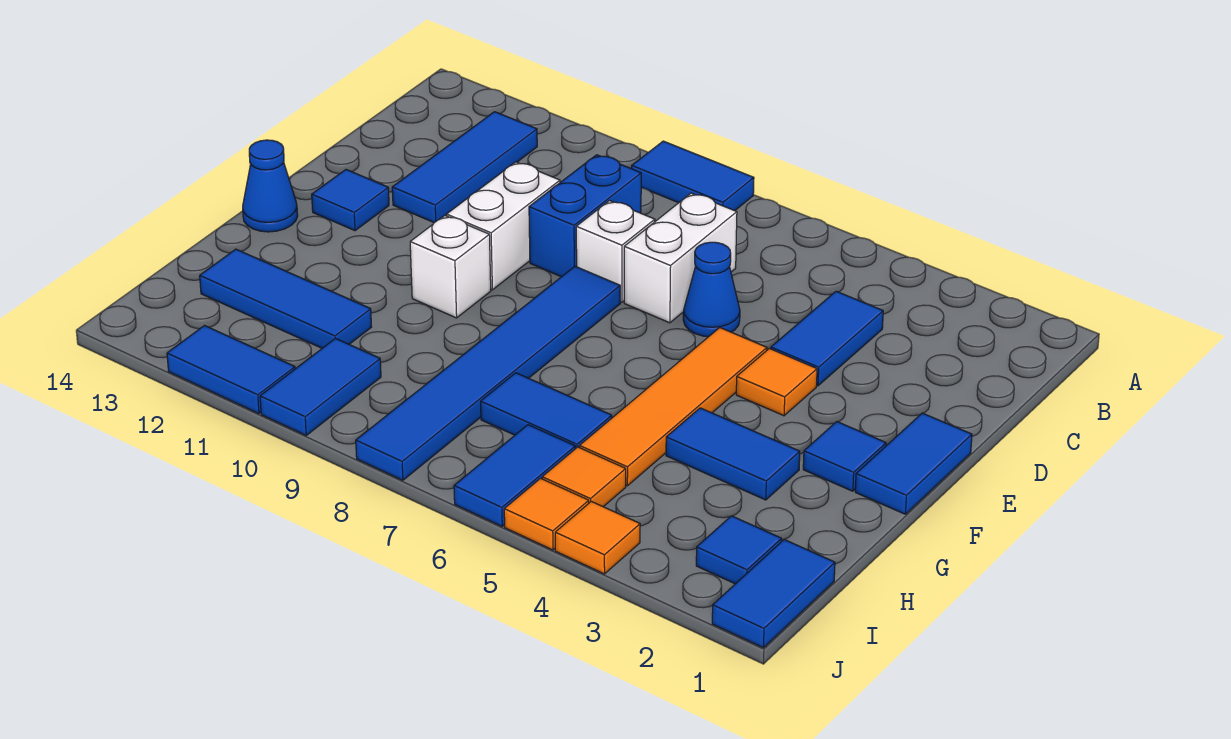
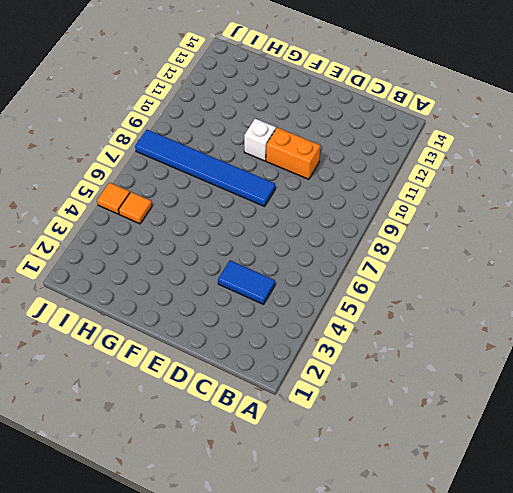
orange 1x2 brick [266,128,320,179] -> white 1x2 brick [447,162,560,290]
none -> blue 1x2 tile [632,141,754,211]
none -> blue 1x3 tile [392,112,537,223]
none -> white 1x2 brick [624,193,737,323]

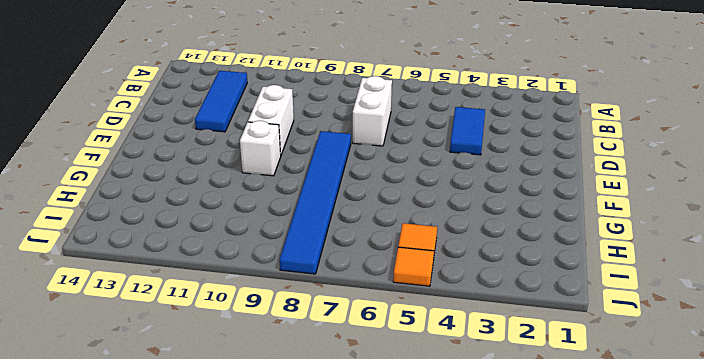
none -> blue 1x2 tile [632,141,754,211]
none -> blue 1x2 brick [529,155,641,277]
none -> blue 1x1 cone [683,242,740,337]

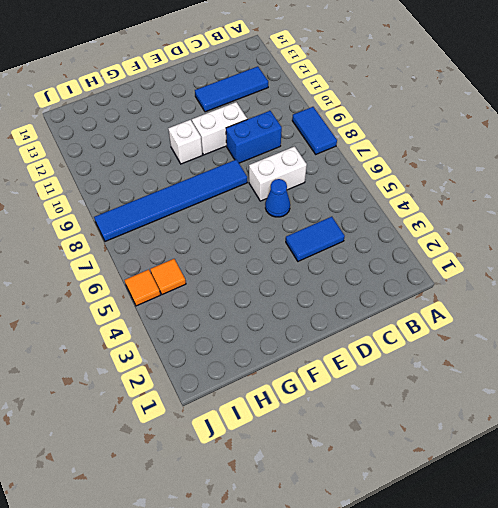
none -> white 1x1 brick [576,201,655,302]
none -> blue 1x2 tile [855,413,972,514]
none -> orange 1x1 tile [736,349,817,416]

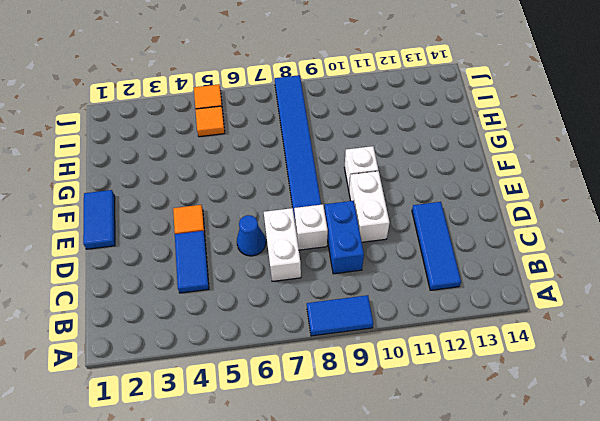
none -> orange 1x4 tile [579,328,767,486]
none -> blue 1x1 tile [312,170,389,231]
none -> blue 1x1 tile [803,422,886,491]

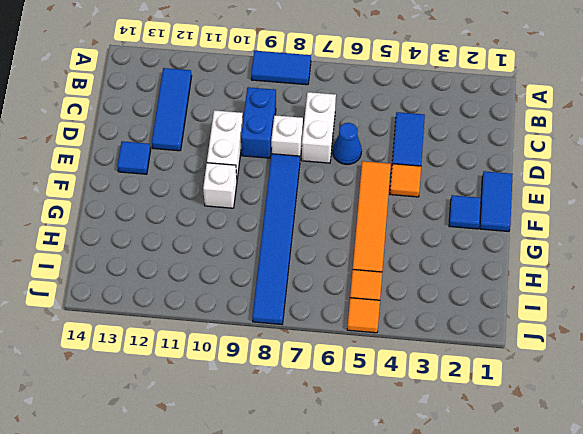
none -> blue 1x1 cone [243,140,298,232]
none -> blue 1x2 tile [666,408,800,500]
none -> blue 1x2 tile [481,373,612,449]

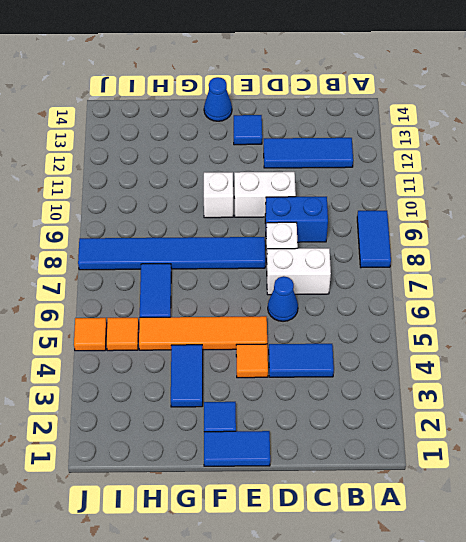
none -> blue 1x3 tile [200,249,372,348]
none -> blue 1x2 tile [712,539,835,648]
none -> blue 1x1 tile [696,516,782,584]

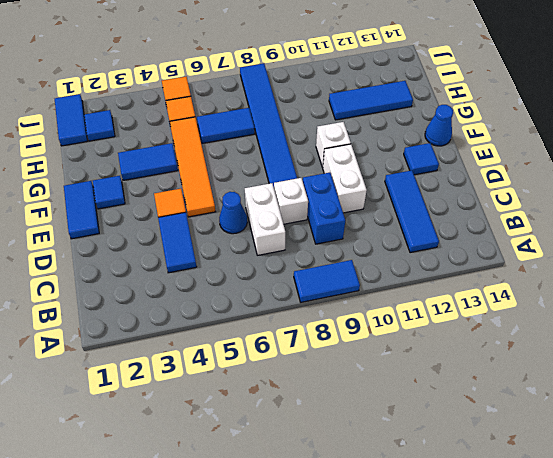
none -> blue 1x2 tile [454,425,575,526]
none -> blue 1x2 tile [260,339,381,435]
none -> orange 1x1 tile [555,501,640,574]

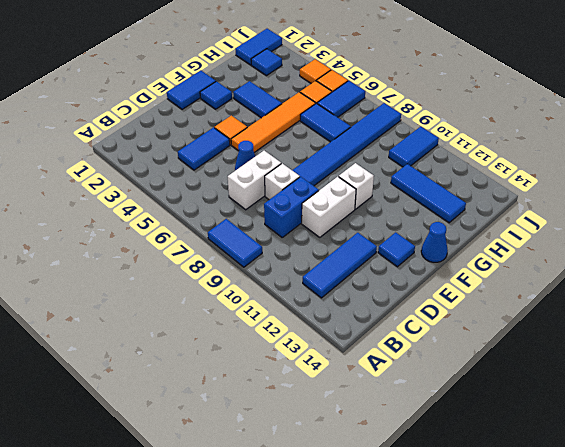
none -> blue 1x2 tile [167,326,295,414]

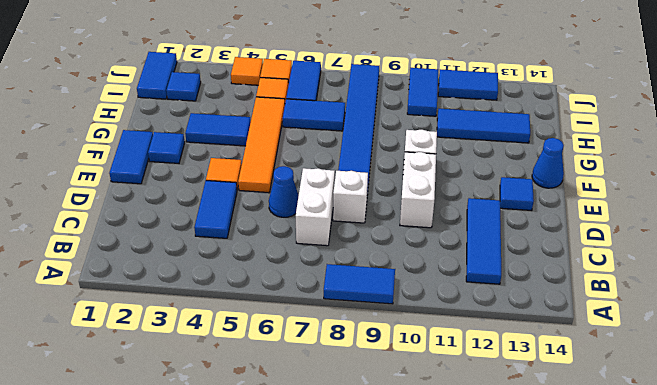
none -> blue 1x2 brick [529,155,641,277]

